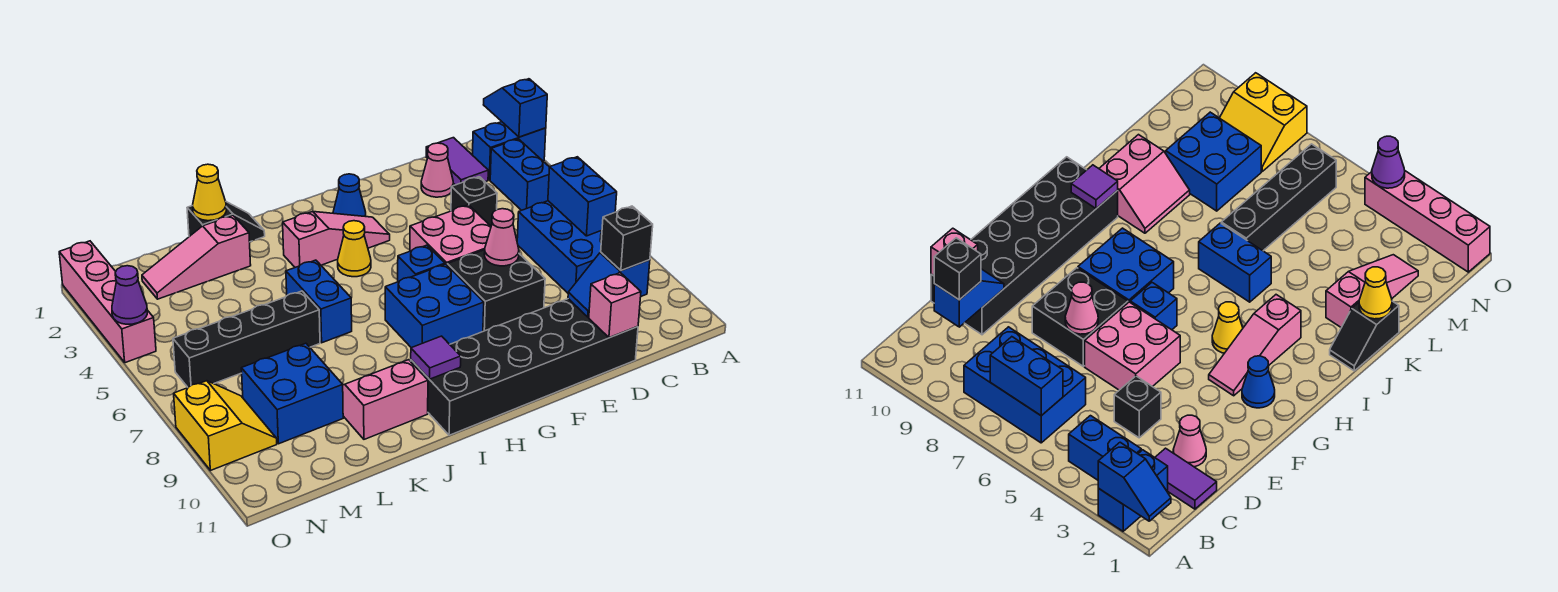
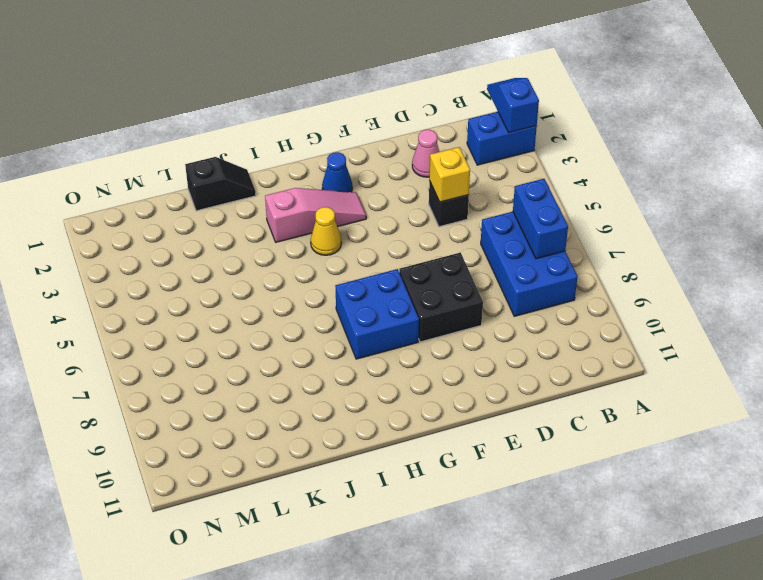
yellow 1x1 brick [429,147,470,202] -> none
none -> blue 1x2 brick [490,139,550,210]
none -> purple 1x2 tile [426,138,488,185]
none -> black 2x6 brick [411,299,638,435]
none -> pink 2x2 brick [410,205,491,265]

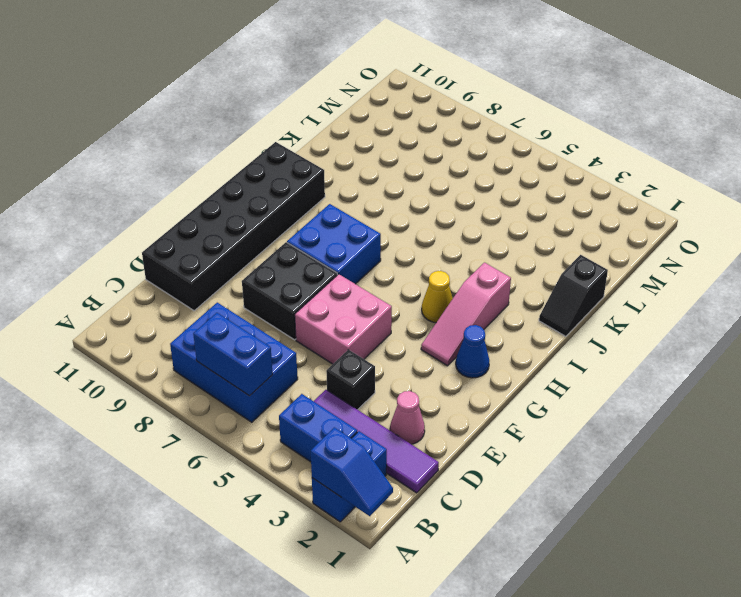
purple 1x4 tile [314,390,439,493] -> purple 1x2 tile [426,138,488,185]
none -> blue 1x1 brick [398,245,445,282]
none -> blue 1x2 brick [286,260,352,343]
none -> pink 2x2 slope [343,360,428,439]
none -> pink 1x3 slope [142,215,251,299]

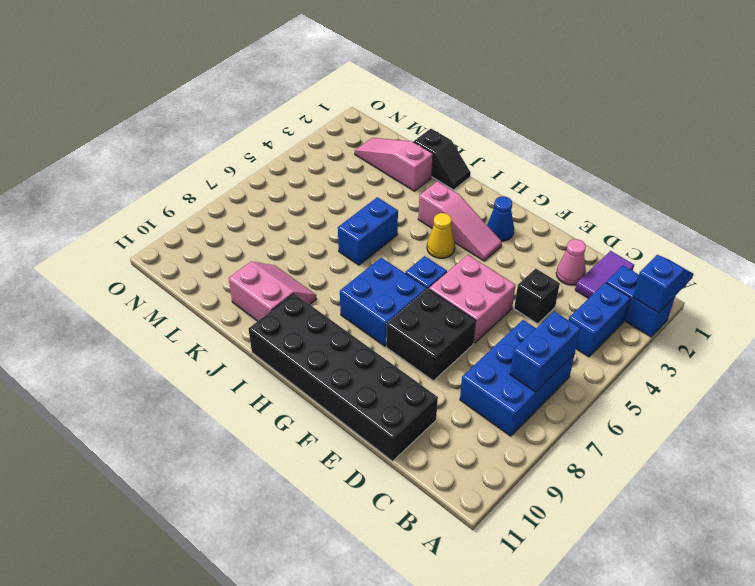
none -> black 1x4 brick [173,291,320,387]
none -> blue 2x2 brick [241,343,343,444]
none -> yellow 2x2 slope [174,381,277,471]
none -> pink 1x4 brick [59,241,156,363]

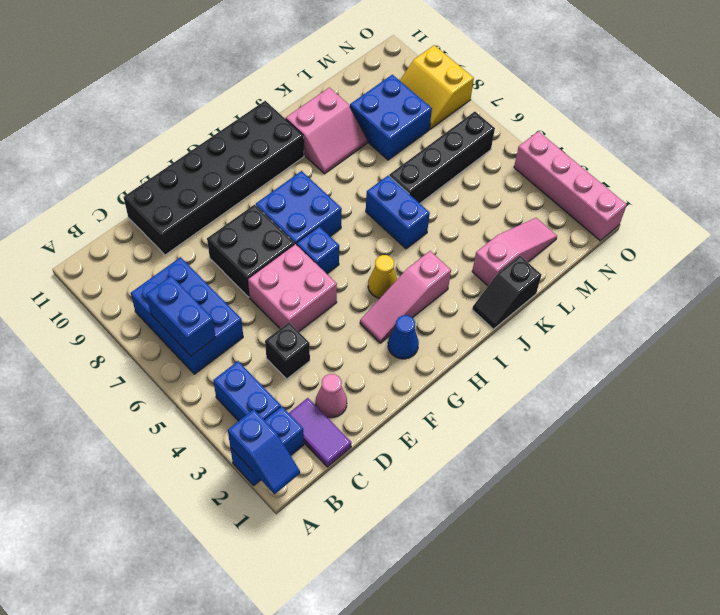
none -> blue 1x2 slope [568,252,650,317]
none -> pink 1x1 brick [589,273,641,338]
none -> pink 1x1 cone [484,209,519,266]
none -> purple 1x1 tile [411,336,461,379]

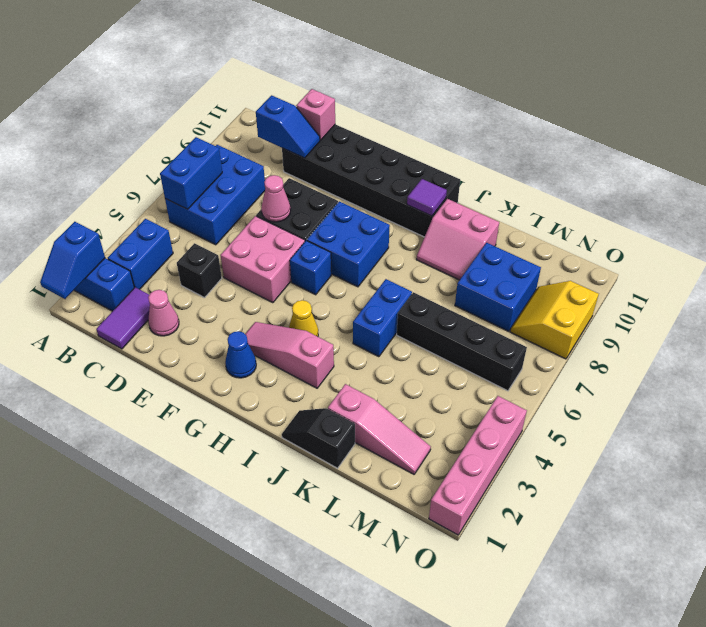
none -> yellow 1x1 cone [193,164,226,221]
none -> purple 1x1 cone [112,266,147,324]
none -> black 1x1 brick [601,206,653,271]

